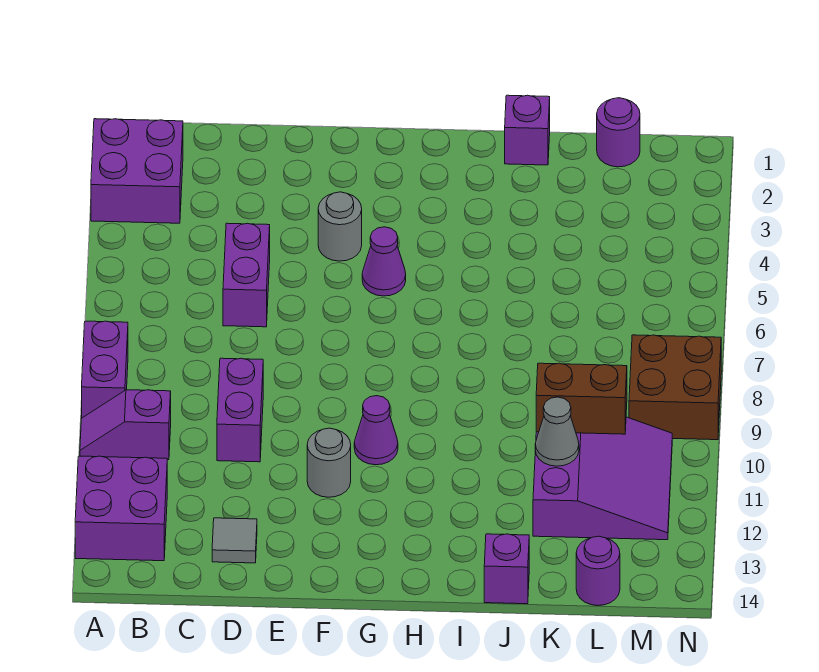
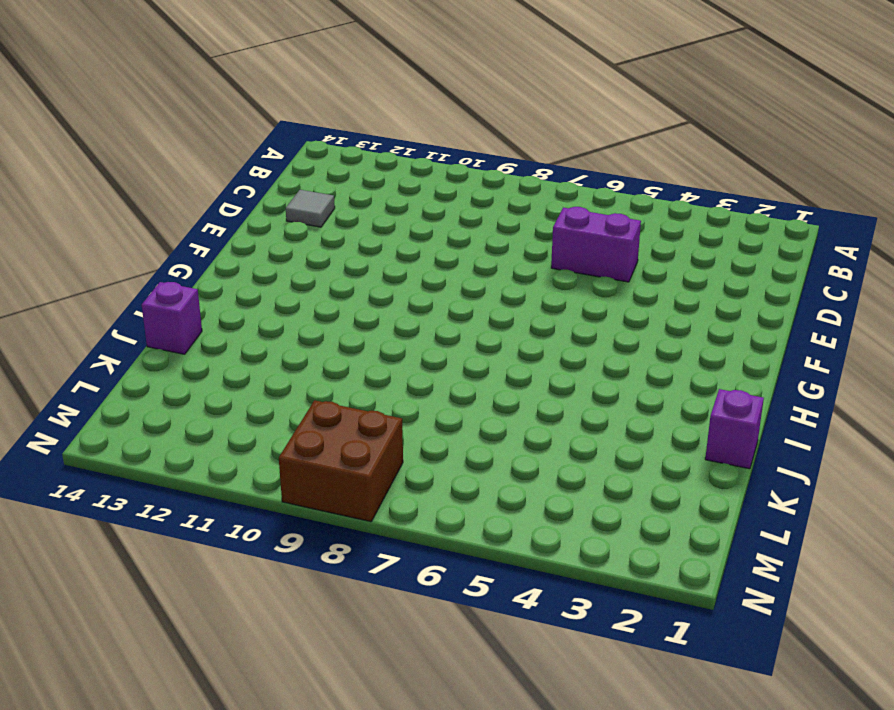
none -> purple 2x2 brick [91,119,183,223]
none -> purple 1x2 brick [82,321,128,418]
none -> purple 1x2 slope [80,390,171,460]

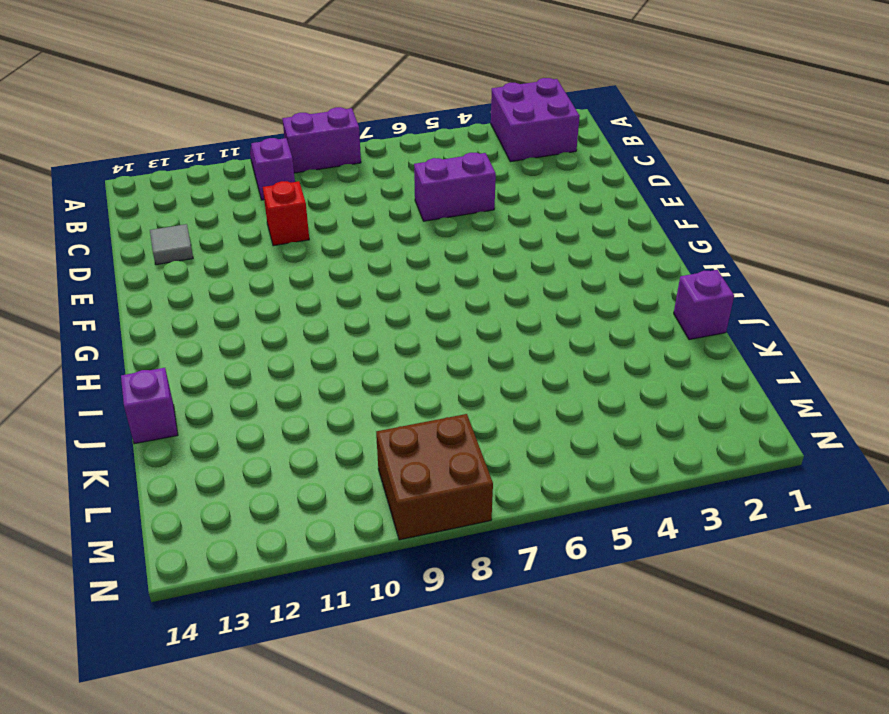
red 1x1 brick [263,181,309,246] -> purple 1x2 brick [217,358,263,462]
none -> purple 2x2 brick [75,456,167,561]
none -> grey 1x1 round brick [318,192,362,261]
none -> grey 1x1 round brick [307,428,351,497]

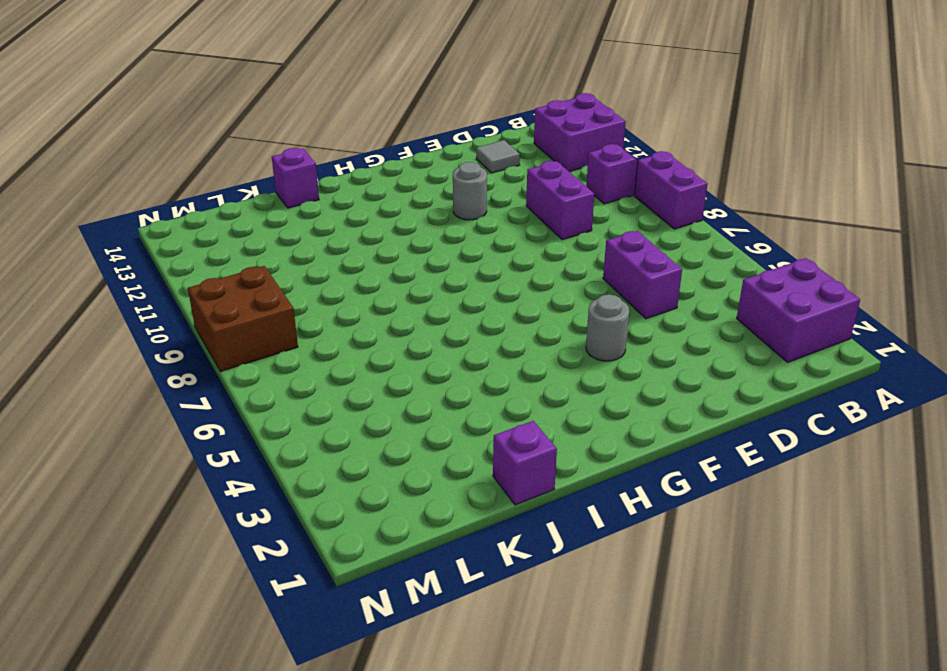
none -> purple 1x1 cone [362,227,406,296]
none -> purple 1x1 cone [354,396,398,465]
none -> purple 3x3 slope [533,417,672,540]

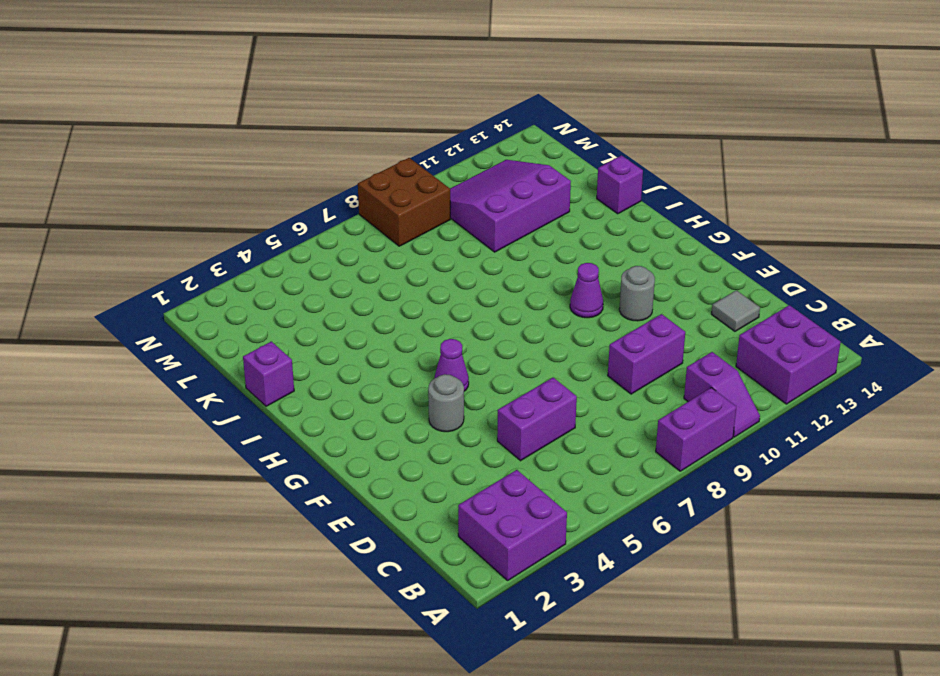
none -> purple 1x1 round brick [597,98,640,167]
none -> purple 1x1 round brick [576,536,620,606]
none -> brown 1x2 brick [536,363,627,434]

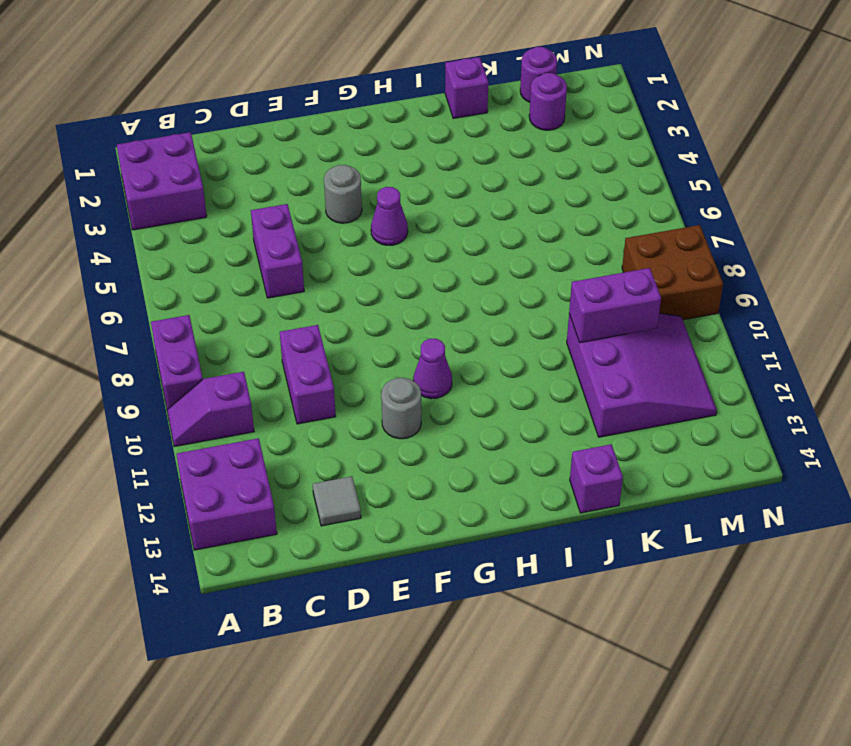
purple 1x2 brick [569,268,661,343] -> brown 1x2 brick [536,363,627,434]
purple 1x1 round brick [529,73,567,130] -> purple 1x1 round brick moved to [576,536,620,606]
none -> grey 1x1 cone [535,397,579,466]

